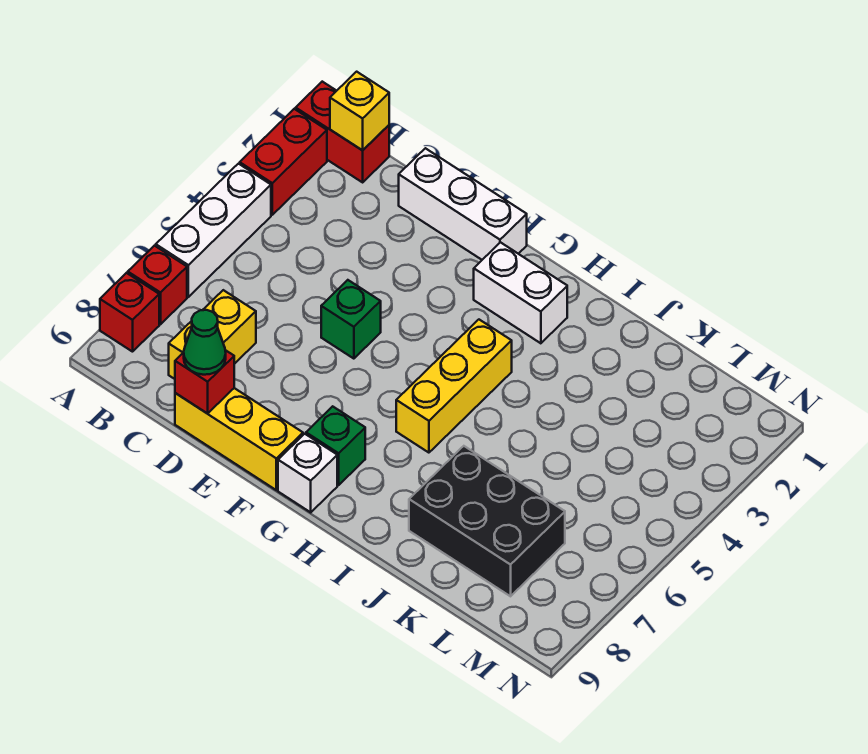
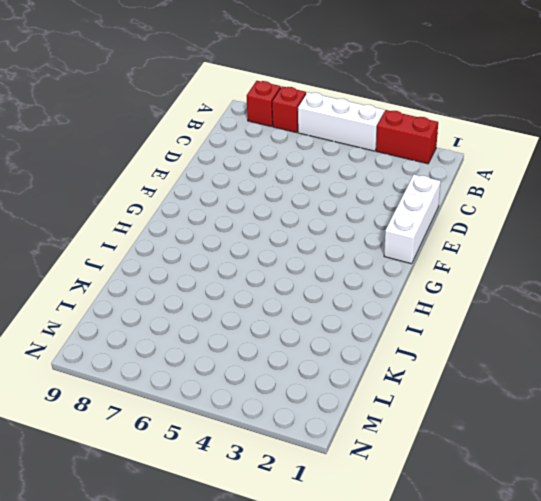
none -> red 1x2 brick [296,82,389,182]
none -> yellow 1x2 brick [169,290,256,379]
none -> yellow 1x3 brick [175,388,303,490]

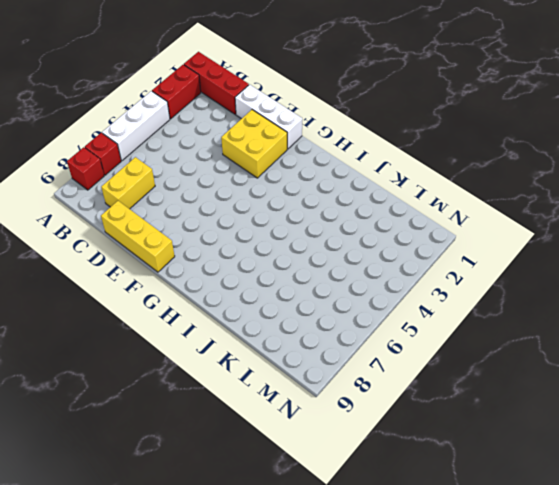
red 1x3 brick [184,52,249,114] -> red 1x2 brick [296,82,389,182]
yellow 2x2 brick [221,110,287,178] -> none
none -> green 1x1 brick [321,280,381,359]
none -> white 1x2 brick [474,242,567,343]
none -> green 1x1 brick [306,406,365,485]

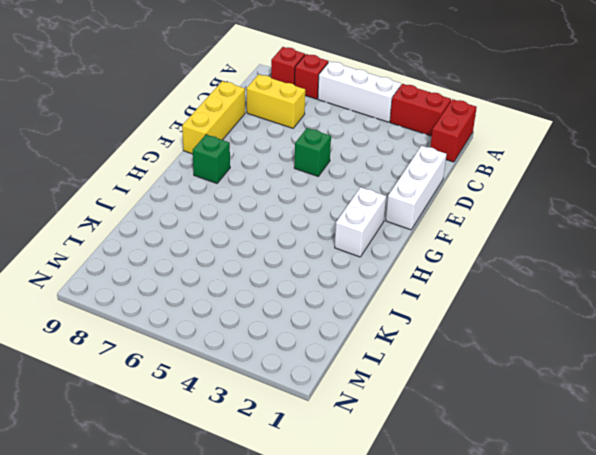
none -> white 1x1 brick [278,434,337,512]
none -> yellow 1x3 brick [396,320,512,453]
none -> black 2x3 brick [409,446,565,596]

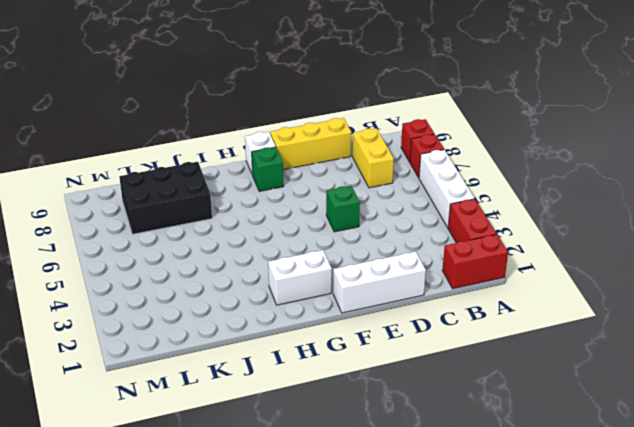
none -> yellow 1x3 brick [396,320,512,453]
none -> yellow 1x1 brick [330,72,389,150]
none -> red 1x1 brick [175,350,234,414]

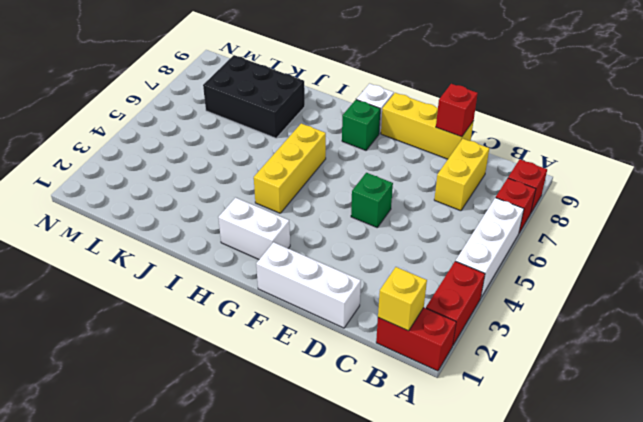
none -> green 1x1 cone [184,310,226,375]

